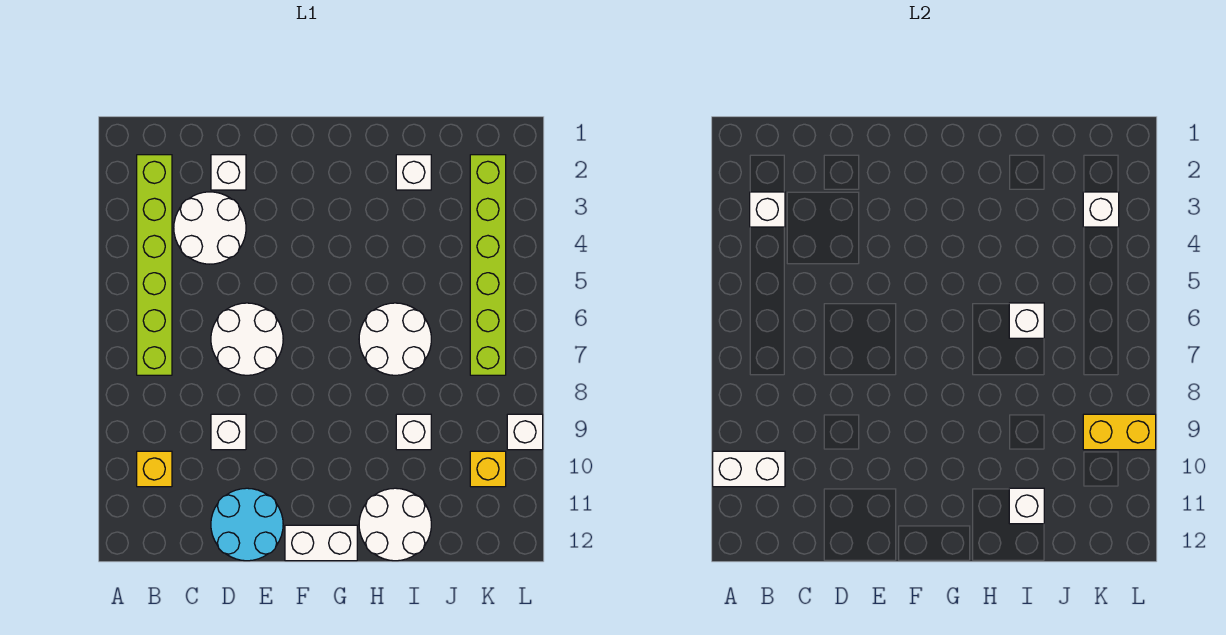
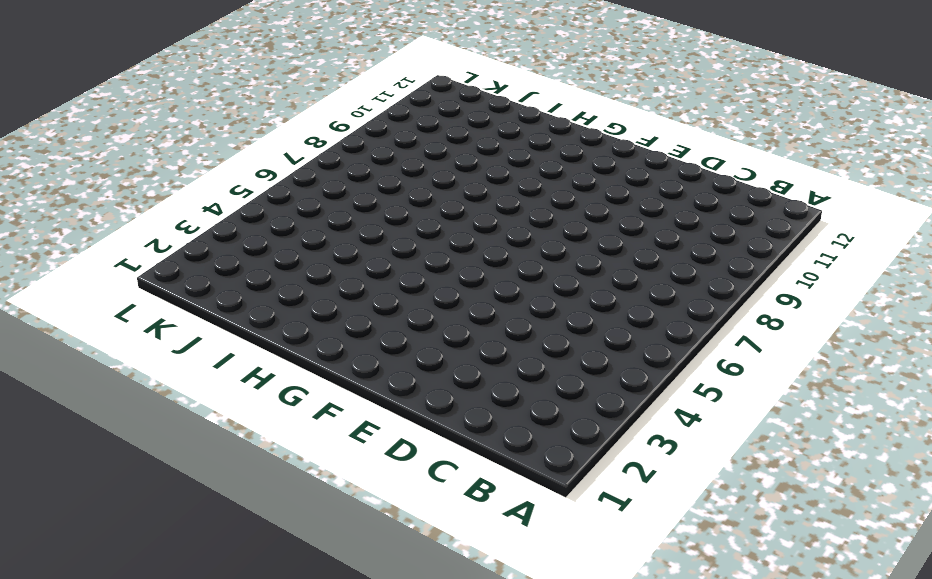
none -> lime 1x6 brick [137,155,172,375]
none -> yellow 1x1 brick [137,451,172,487]
none -> white 2x2 round brick [174,192,246,264]

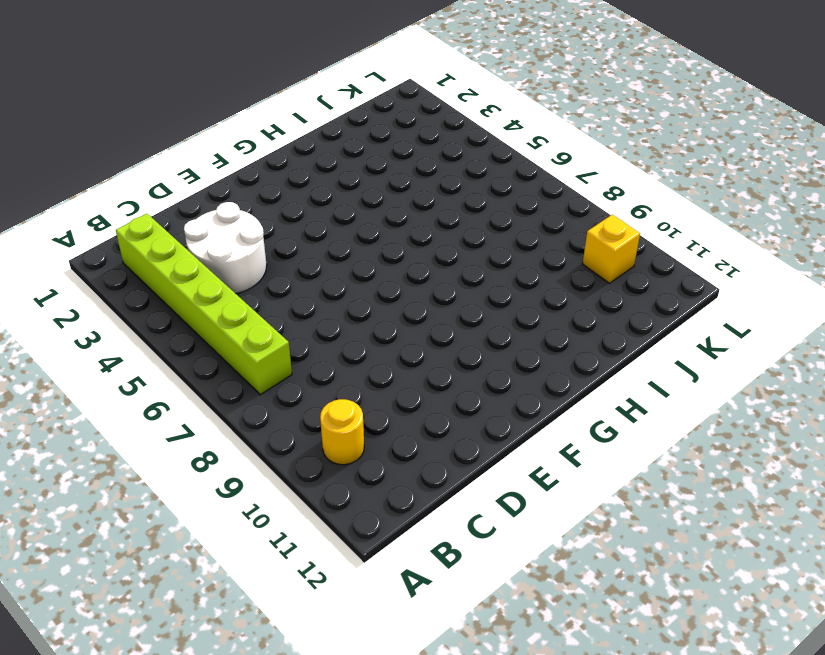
yellow 1x1 round brick [320,399,364,465] -> yellow 1x1 brick [137,451,172,487]
none -> white 1x1 brick [211,155,246,190]
none -> white 2x2 round brick [211,303,283,375]
none -> white 1x1 brick [211,414,246,450]

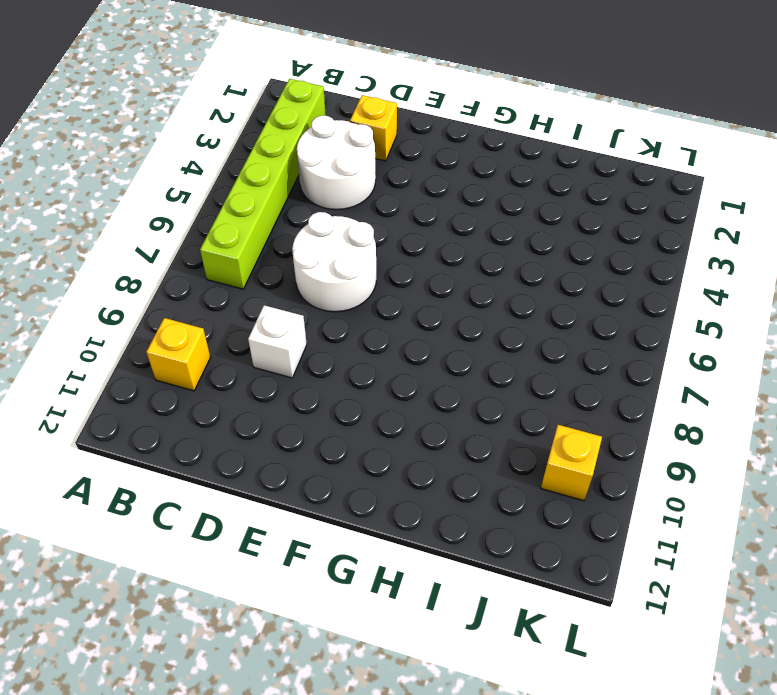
yellow 1x1 brick [350,95,397,161] -> white 1x1 brick [211,155,246,190]
none -> cyan 2x2 round brick [211,488,283,561]
none -> white 1x2 brick [285,525,357,561]
none -> white 2x2 round brick [359,303,431,375]

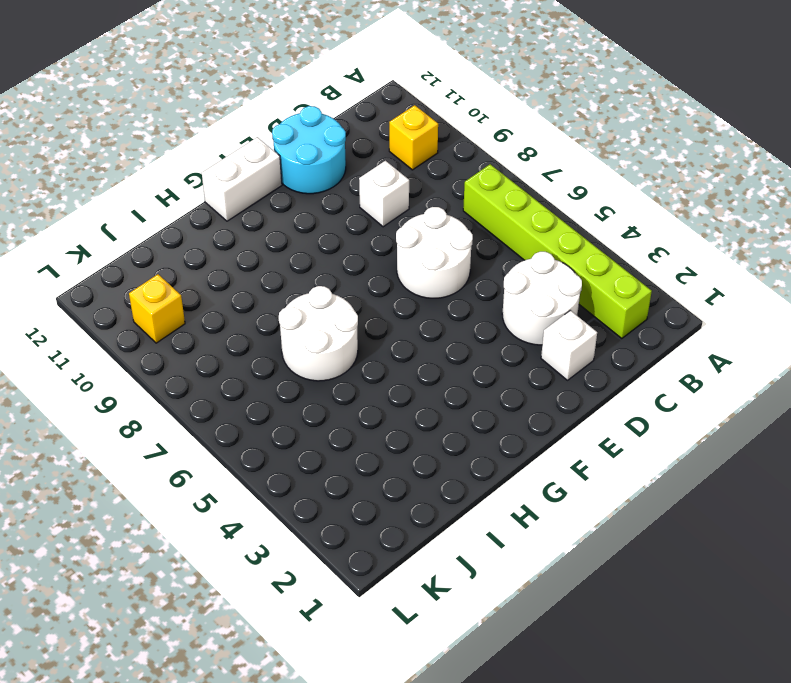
none -> white 2x2 round brick [359,488,431,561]
none -> white 1x1 brick [396,155,431,190]
none -> white 1x1 brick [396,414,431,450]

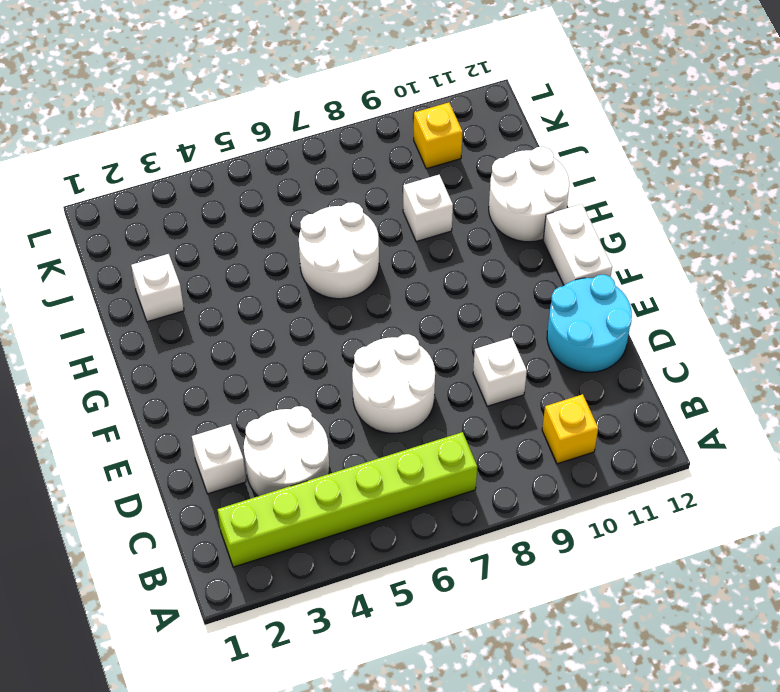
none -> lime 1x6 brick [470,155,506,375]
none -> white 1x1 brick [507,414,543,450]
none -> white 1x2 brick [713,451,785,487]

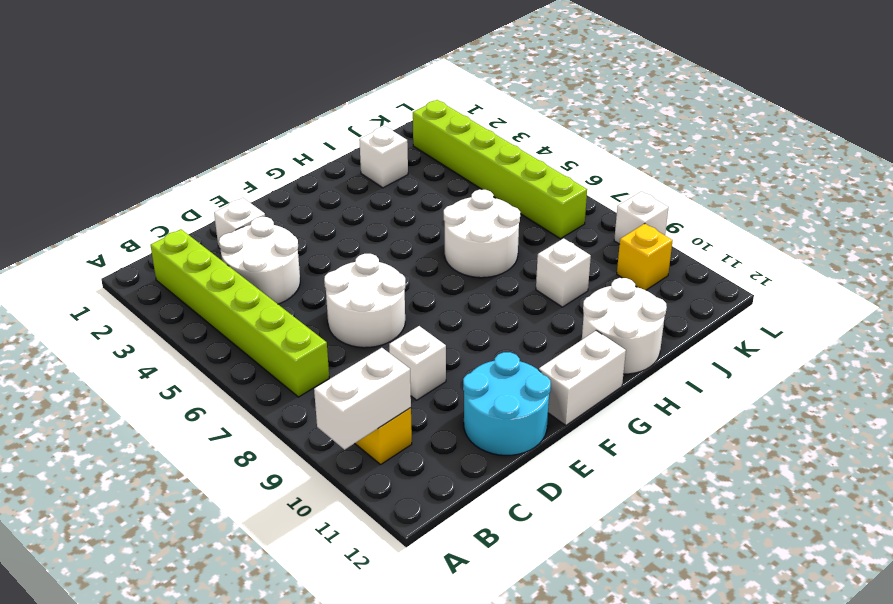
none -> white 1x1 brick [750,192,785,227]
none -> white 1x1 brick [1009,303,1044,338]
none -> white 1x1 brick [1009,488,1044,524]

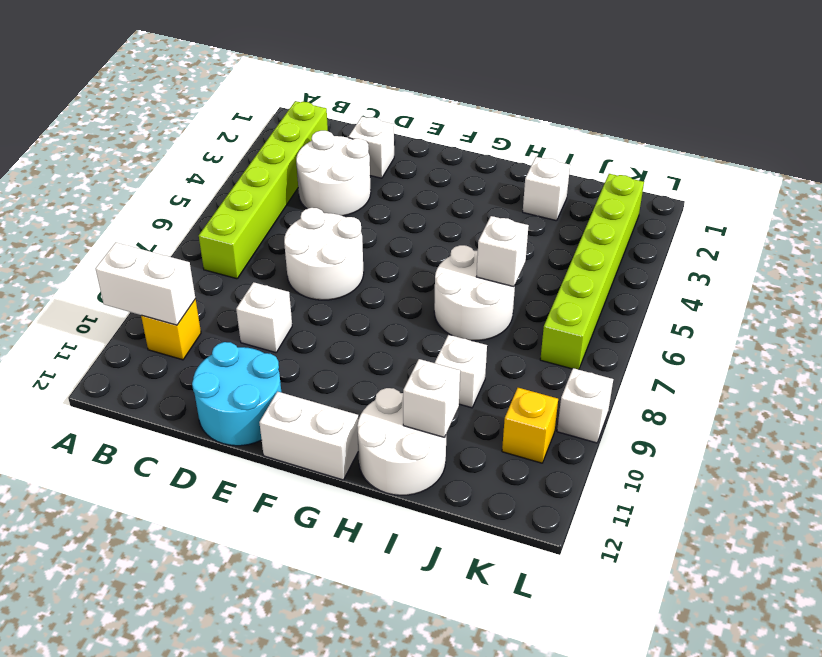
none -> white 1x1 brick [750,192,785,227]
none -> white 1x1 brick [1083,192,1119,227]
none -> yellow 1x2 brick [1083,414,1156,450]

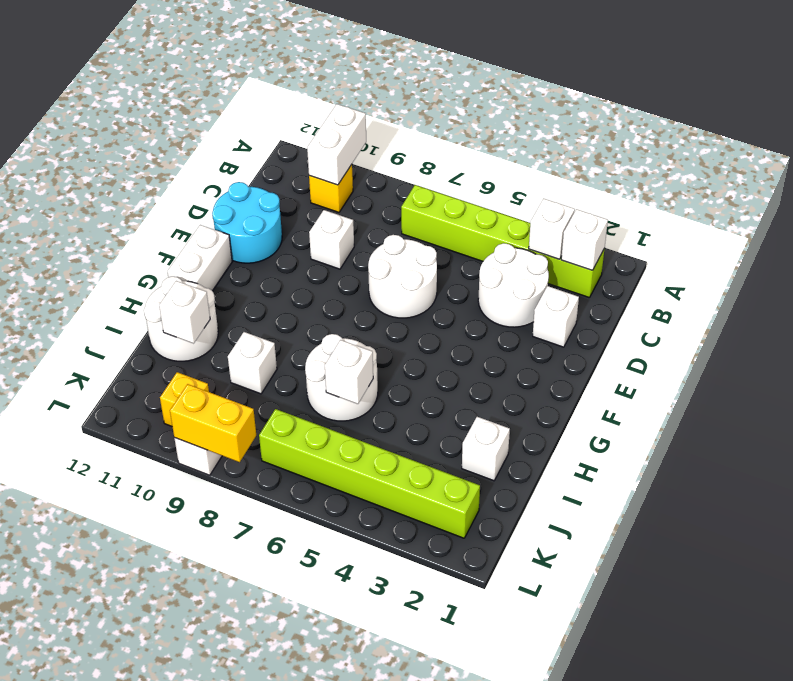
white 1x1 brick [561,209,608,270] -> white 1x1 brick moved to [1083,192,1119,227]
yellow 1x2 brick [170,384,256,462] -> yellow 1x2 brick turned to [1083,414,1156,450]

